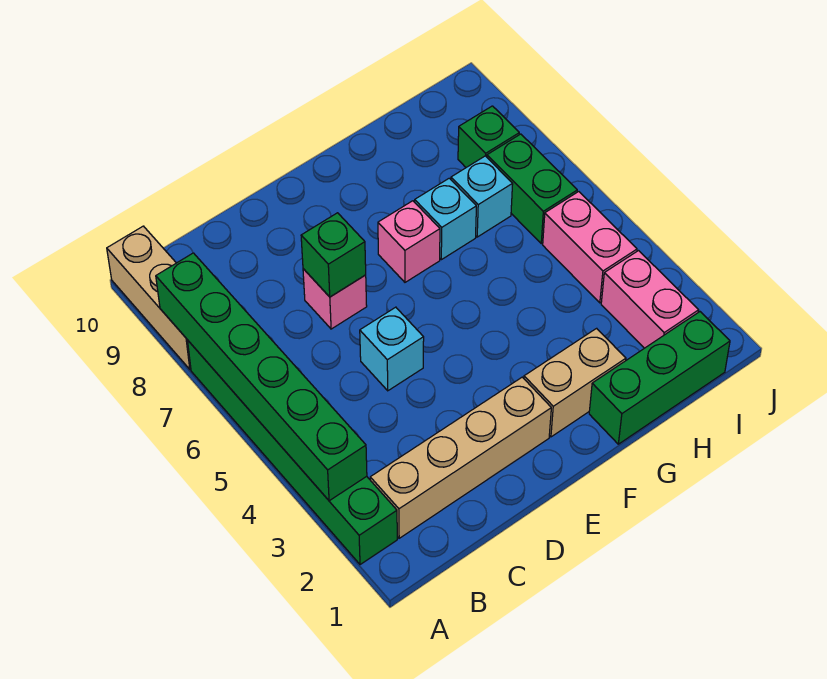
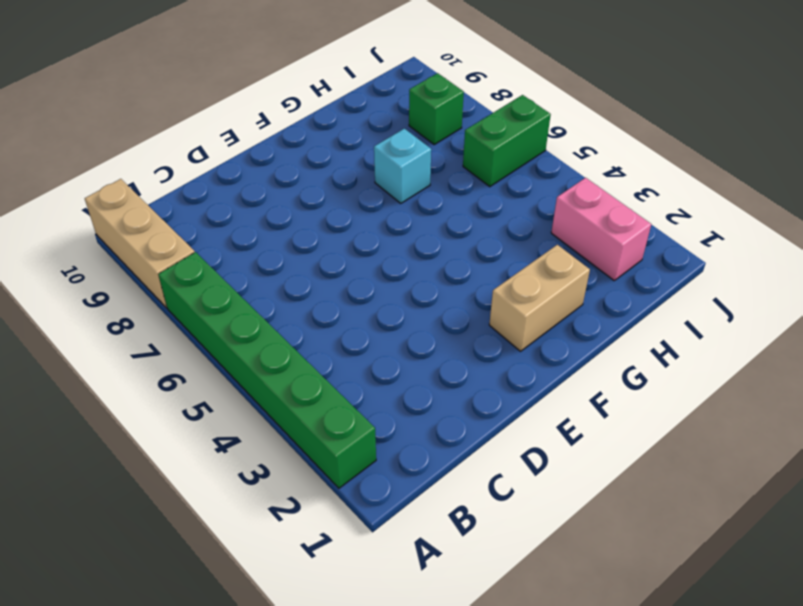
green 1x2 brick [463,95,551,187] -> green 1x2 brick turned to [487,134,577,244]
none -> tan 1x4 brick [370,377,551,538]
none -> cyan 1x1 brick [360,307,424,391]
none -> pink 1x1 brick [303,269,367,329]

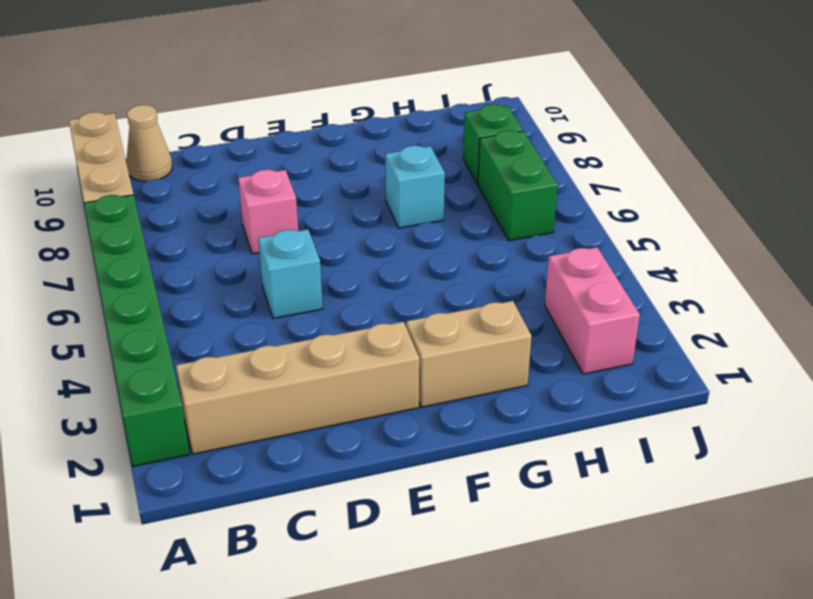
tan 1x1 cone [126,105,172,181] -> none
none -> pink 1x1 brick [378,201,440,282]
none -> green 1x3 brick [589,312,730,444]
none -> cyan 1x1 brick [451,156,513,237]

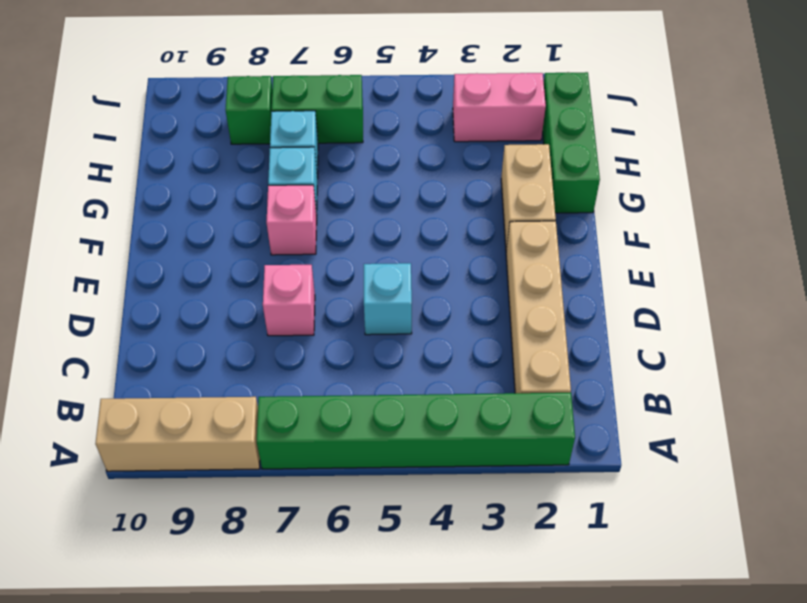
none -> pink 1x2 brick [543,192,637,303]
none -> green 1x6 brick [156,253,367,501]
none -> green 1x1 brick [301,213,366,297]

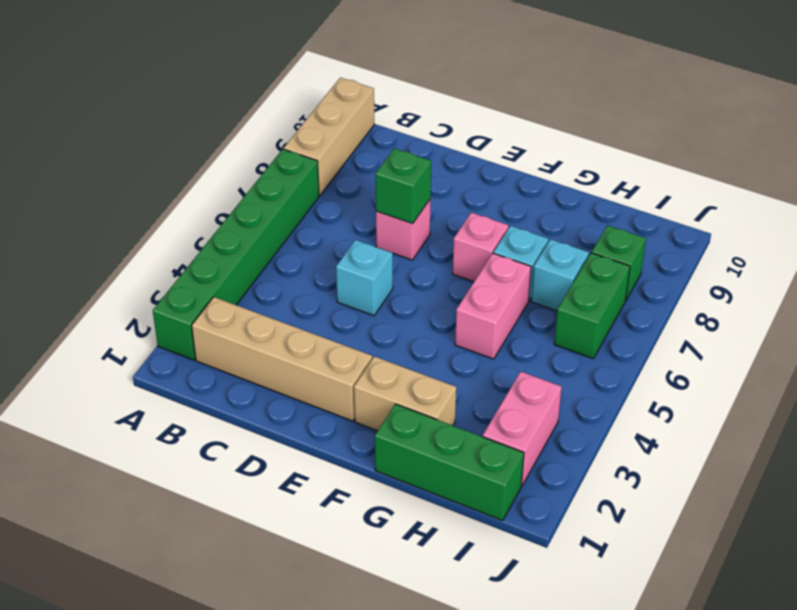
pink 1x2 brick [455,253,531,359] -> pink 1x2 brick moved to [543,192,637,303]
none -> green 1x6 brick [156,253,367,501]

